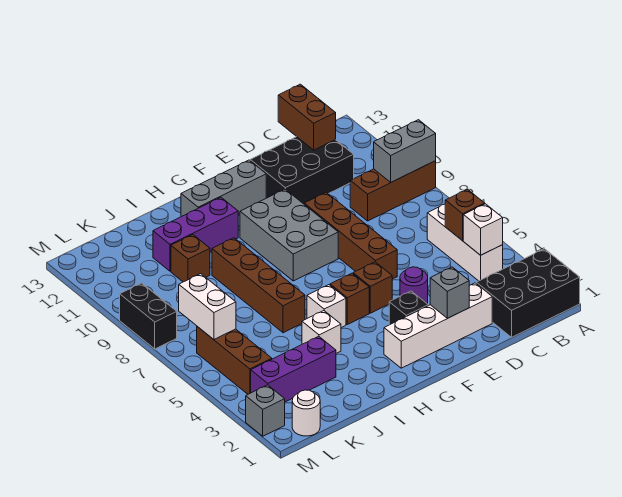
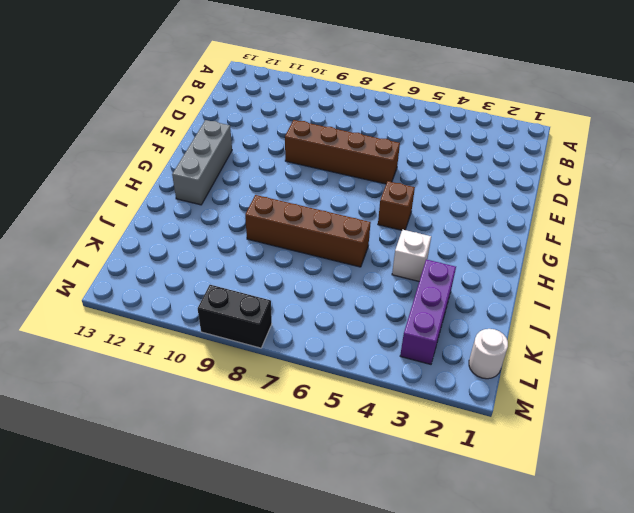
none -> black 2x3 brick [476,249,580,337]
none -> brown 1x3 brick [350,161,436,221]
none -> white 1x3 brick [427,204,503,281]

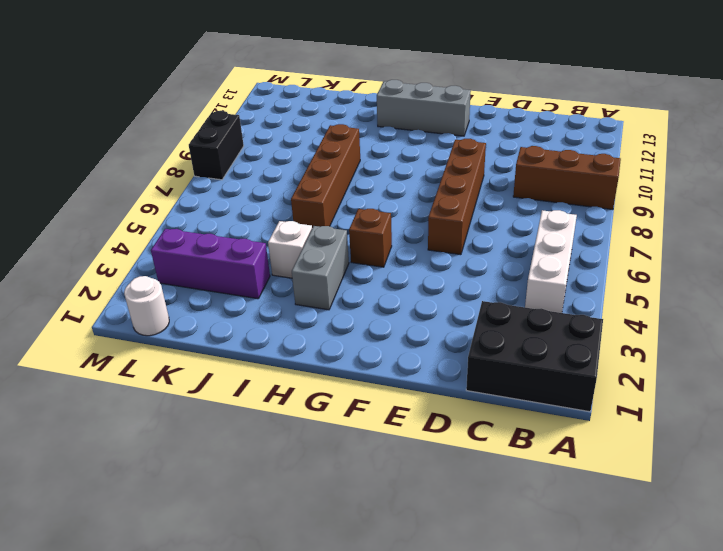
grey 1x2 brick [292,226,349,310] -> grey 1x2 brick turned to [374,120,436,182]
none -> black 2x3 brick [250,137,354,204]
none -> white 1x4 brick [384,283,492,368]
none -> purple 1x1 round brick [400,267,428,304]

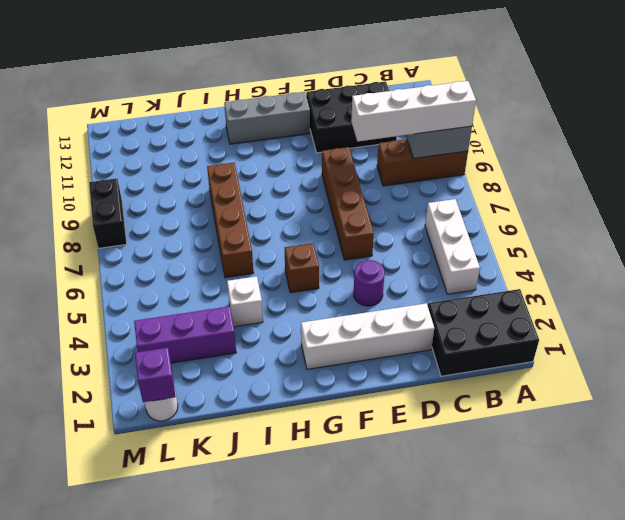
white 1x4 brick [351,81,476,142] -> none
purple 1x1 brick [135,348,176,402] -> none
none -> black 1x1 brick [389,291,428,325]
none -> brown 1x1 brick [353,262,392,313]
none -> grey 2x3 brick [240,189,338,281]

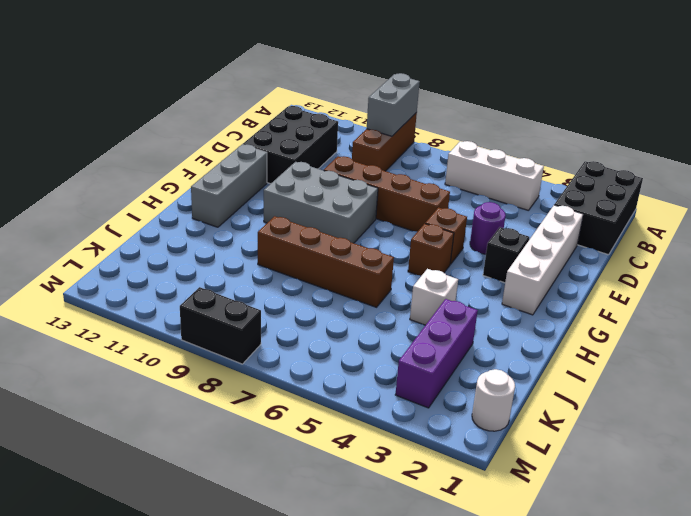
none -> white 1x1 brick [307,285,346,328]
none -> purple 1x3 brick [153,197,238,271]
none -> brown 1x1 brick [171,235,210,282]

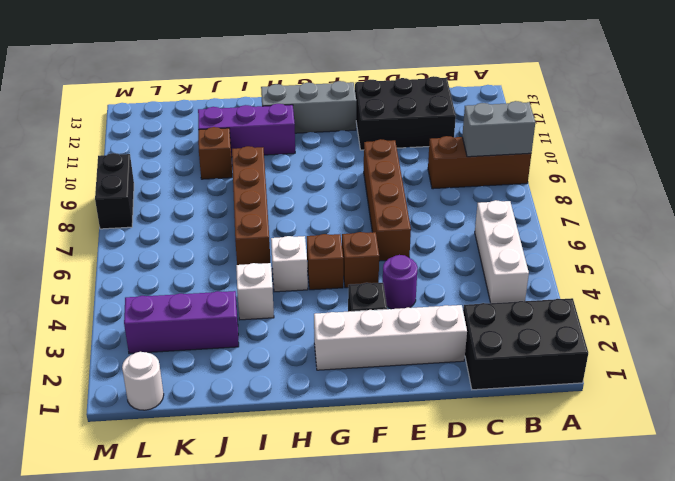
none -> grey 2x3 brick [240,189,338,281]
none -> brown 1x3 brick [197,327,272,394]
none -> grey 1x1 brick [246,385,285,436]

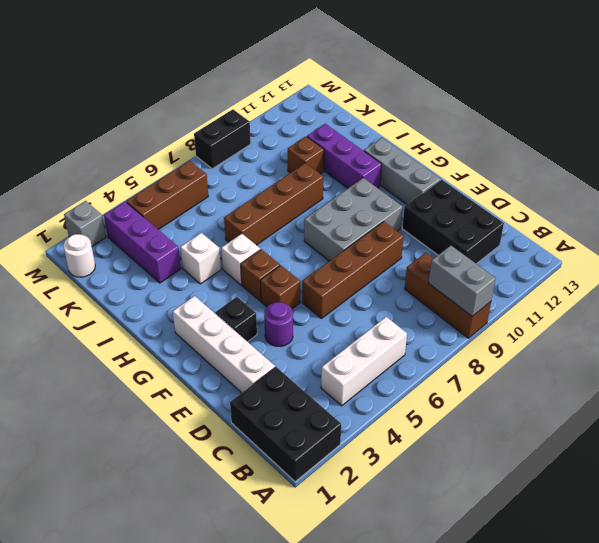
none -> white 1x1 brick [463,204,503,255]
none -> brown 1x1 brick [445,189,485,241]
none -> brown 1x2 brick [278,84,336,150]

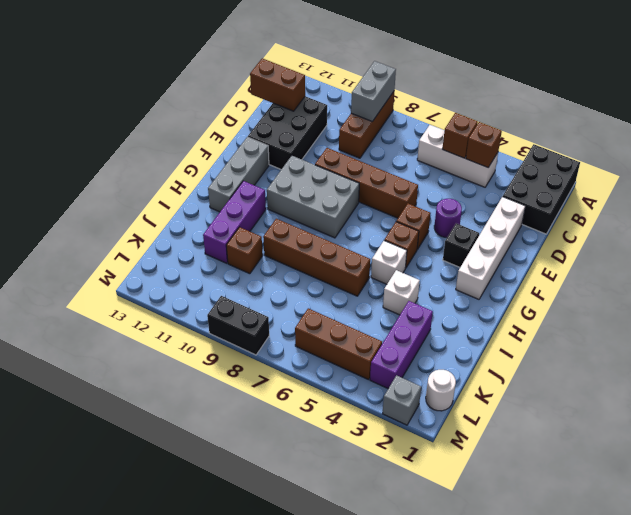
brown 1x1 brick [466,122,502,167] -> white 1x1 brick [463,204,503,255]
none -> grey 1x1 brick [430,267,469,318]
none -> white 1x2 brick [179,274,236,339]

